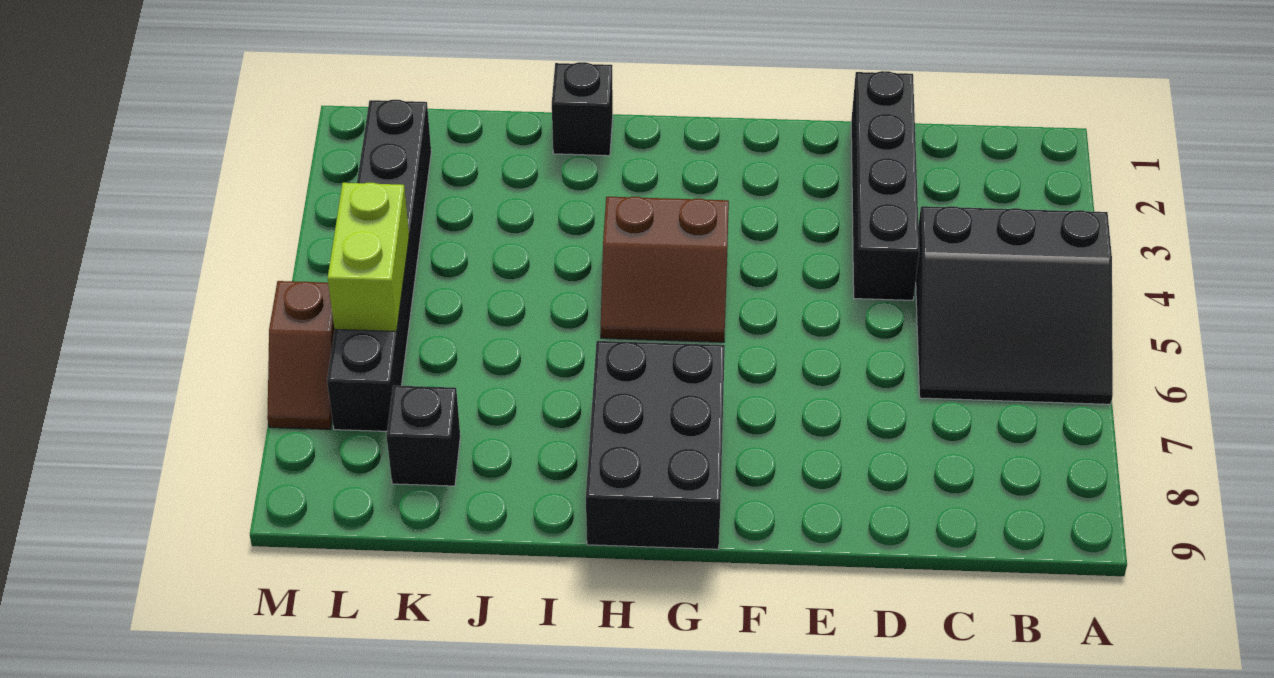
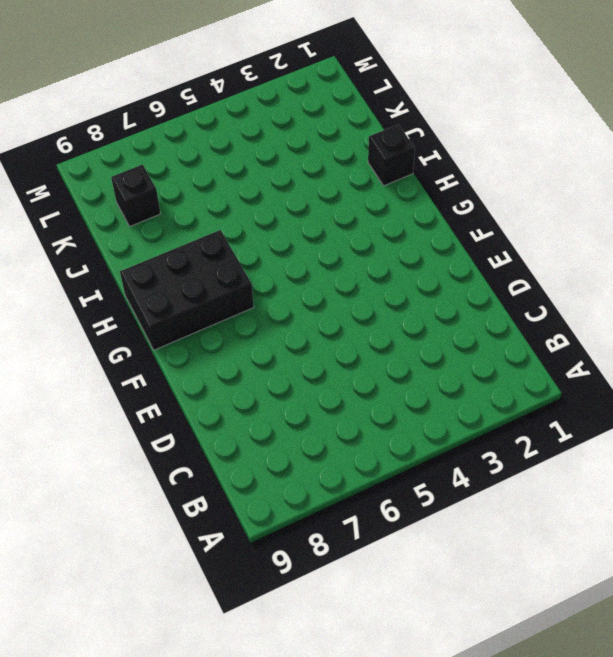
none -> black 3x3 slope [916,206,1113,404]
none -> black 1x4 brick [851,71,919,300]

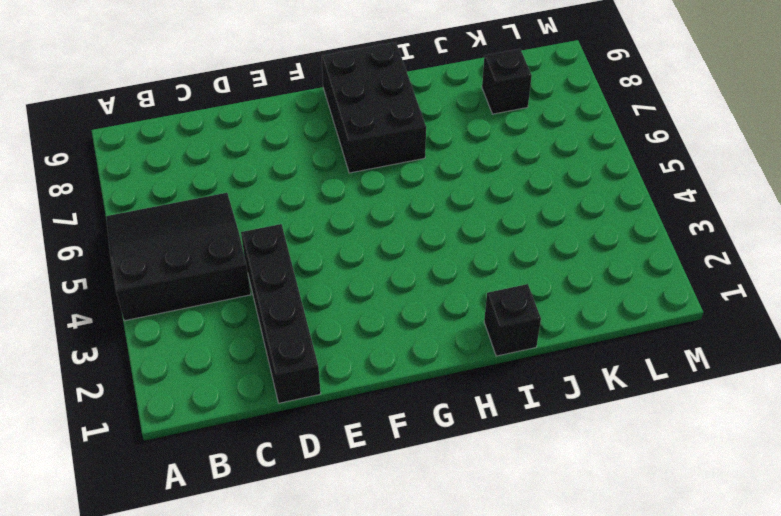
none -> brown 2x2 slope [601,197,729,342]
none -> black 1x6 brick [327,100,431,431]

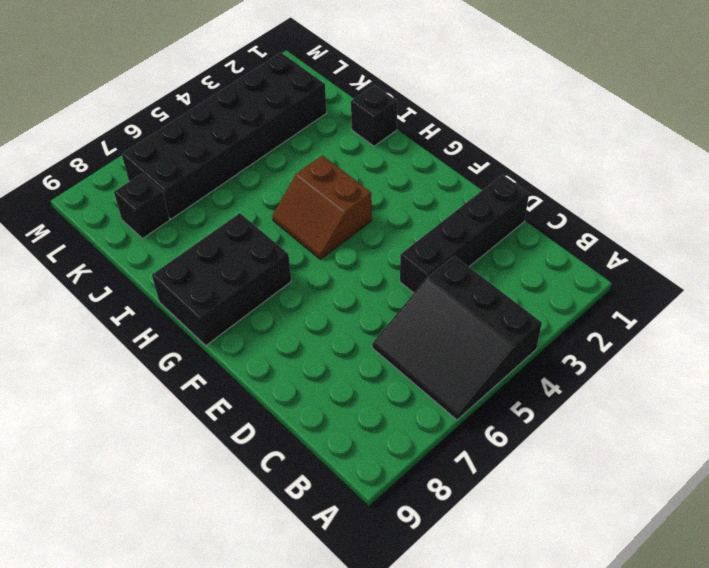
black 2x6 brick [122,53,327,219] -> black 1x6 brick [327,100,431,431]
none -> brown 1x2 slope [267,281,335,429]
none -> lime 1x2 brick [328,183,409,331]

